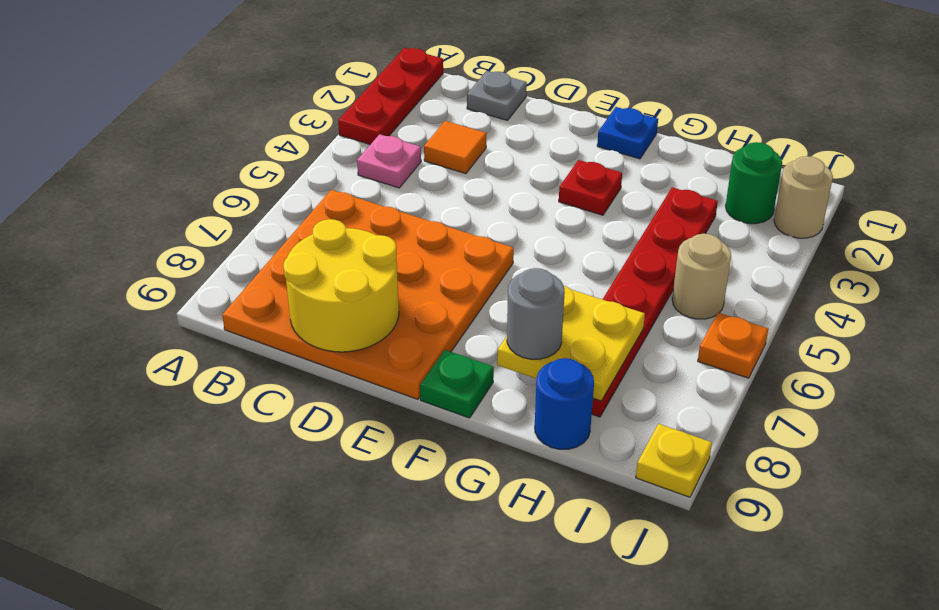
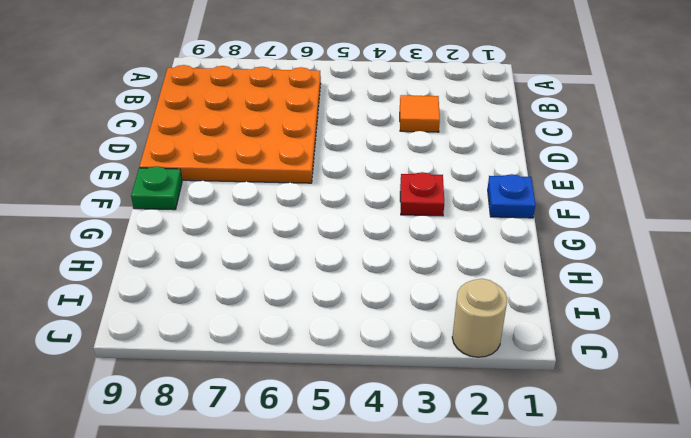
none -> red 1x3 plate [338,48,443,145]
none -> pink 1x1 plate [357,134,421,188]
none -> grey 1x1 plate [467,71,527,120]

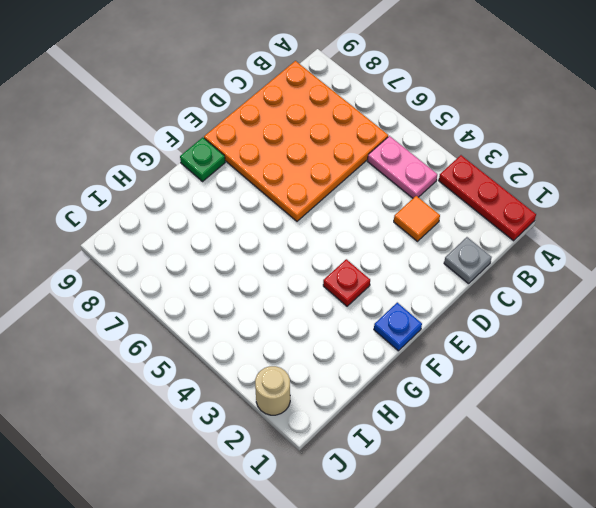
pink 1x2 plate [368,136,437,198] -> pink 1x1 plate [357,134,421,188]
none -> red 1x6 plate [592,187,718,417]
none -> blue 1x1 round brick [535,358,594,449]
none -> green 1x1 round brick [726,142,782,224]

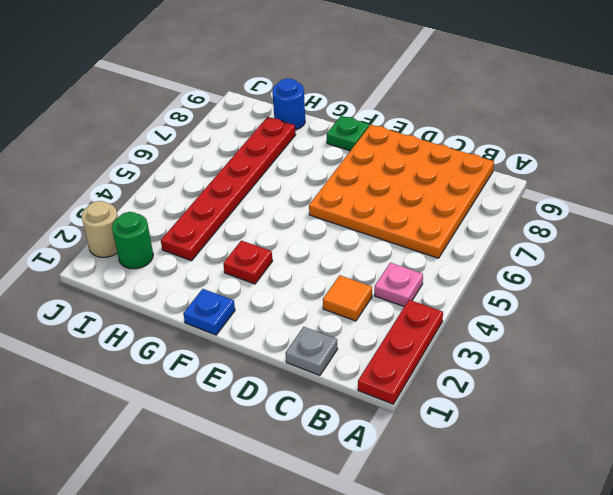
none -> tan 1x1 round brick [672,234,731,319]
none -> orange 1x1 plate [698,313,768,378]
none -> yellow 1x1 plate [636,424,712,497]

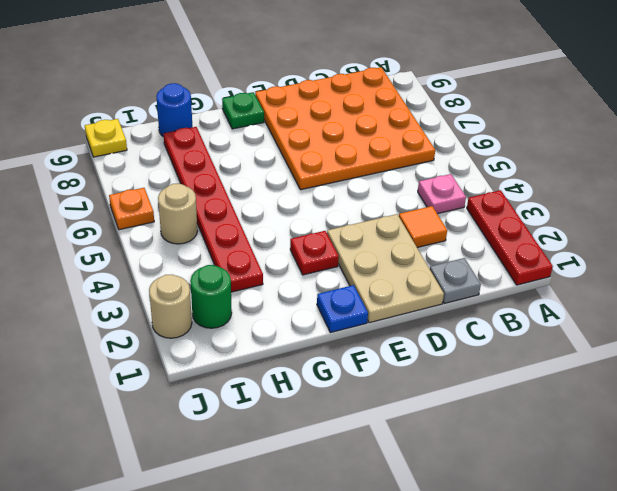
tan 2x3 plate [327,214,444,323] -> none
none -> yellow 2x2 round brick [283,219,399,352]
none -> yellow 2x2 plate [497,286,645,401]
none -> grey 1x1 round brick [507,268,565,359]

